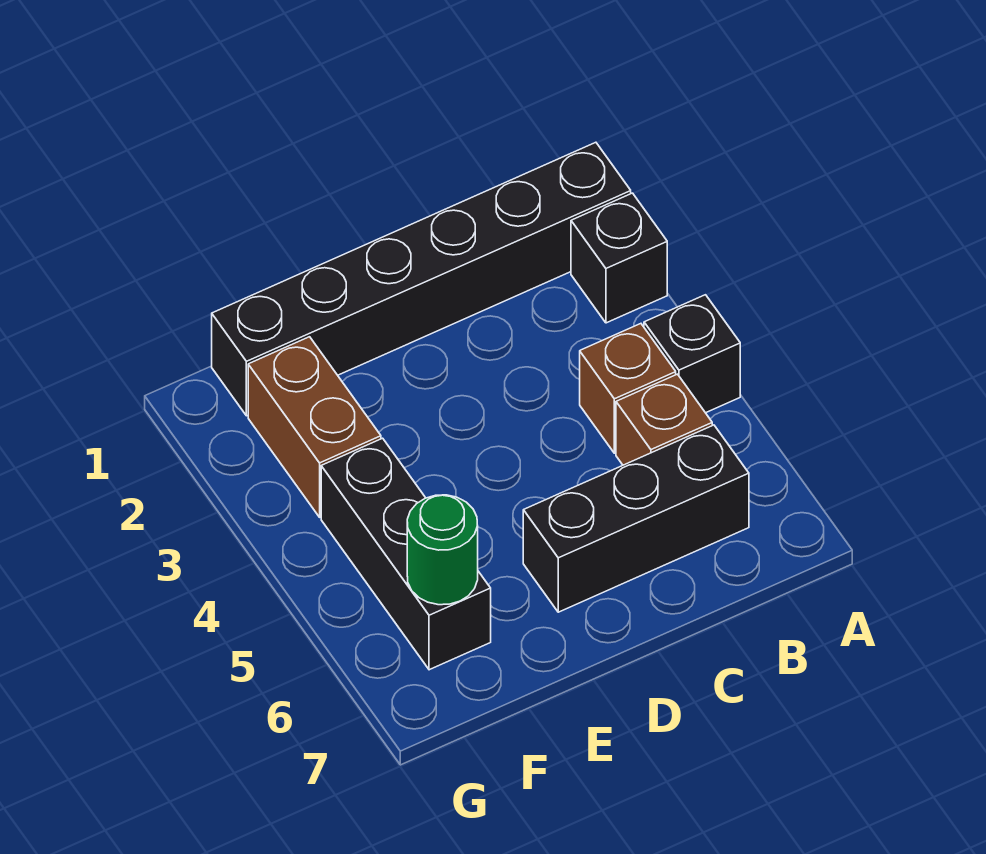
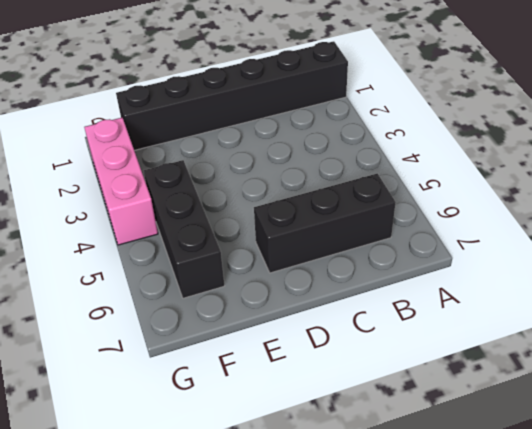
pink 1x3 brick [84,118,158,245] -> none
none -> black 1x1 brick [571,193,667,323]
none -> black 1x1 brick [644,295,740,413]

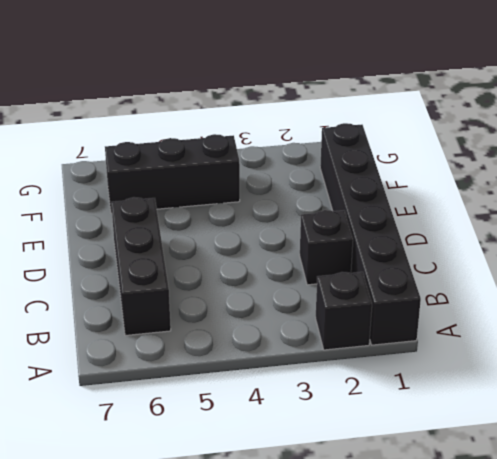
black 1x1 brick [300,210,353,285] -> black 1x1 brick moved to [644,295,740,413]
none -> brown 1x1 brick [580,324,676,453]
none -> brown 1x1 brick [616,374,712,465]

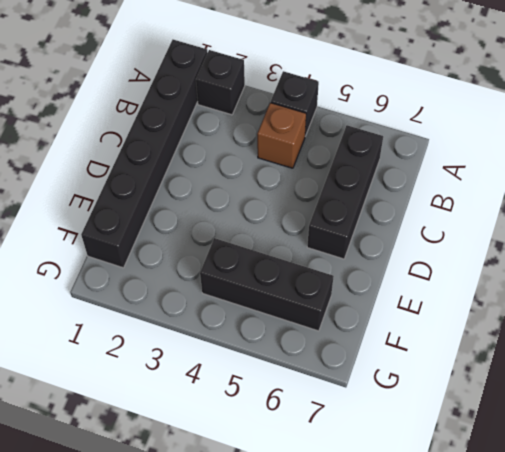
none -> brown 1x1 brick [616,374,712,465]
none -> brown 1x2 brick [248,337,381,517]

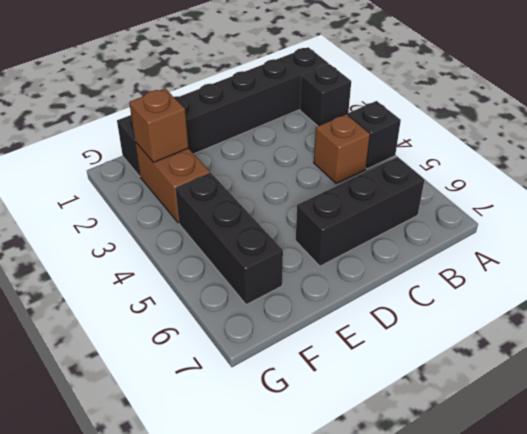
brown 1x1 brick [129,89,188,162] -> brown 1x1 brick moved to [616,374,712,465]
none -> green 1x1 round brick [407,495,478,605]

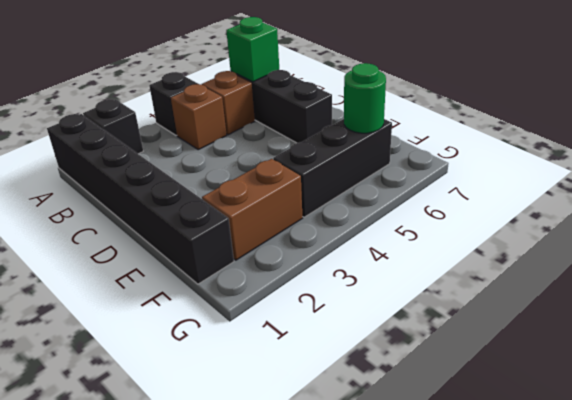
green 1x1 brick [226,17,279,82] -> none

